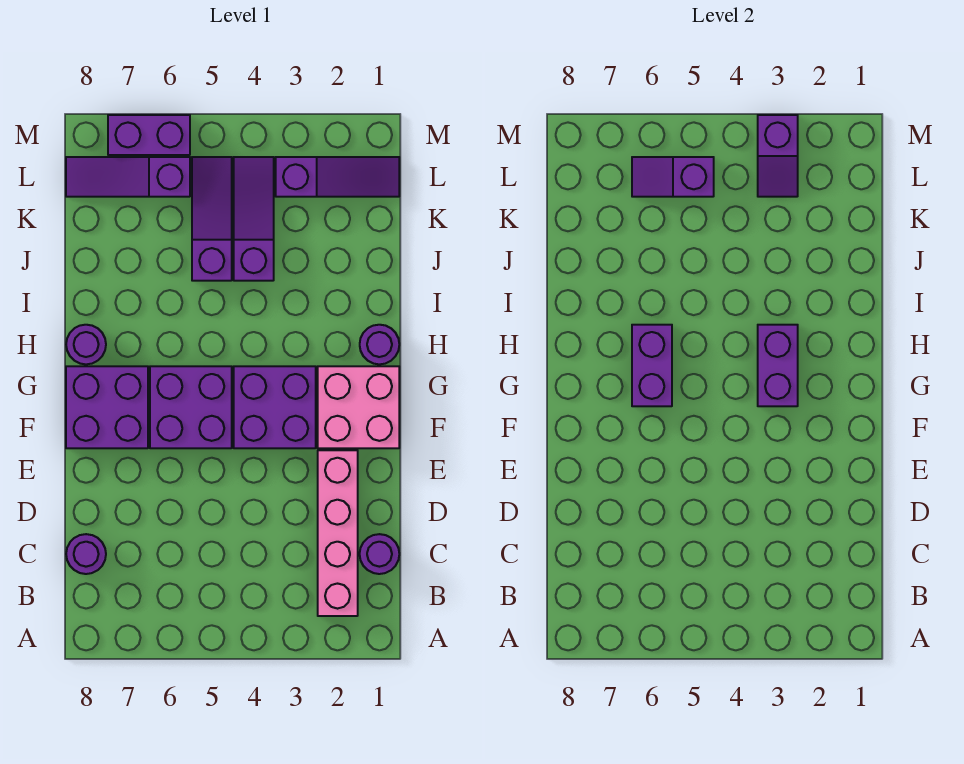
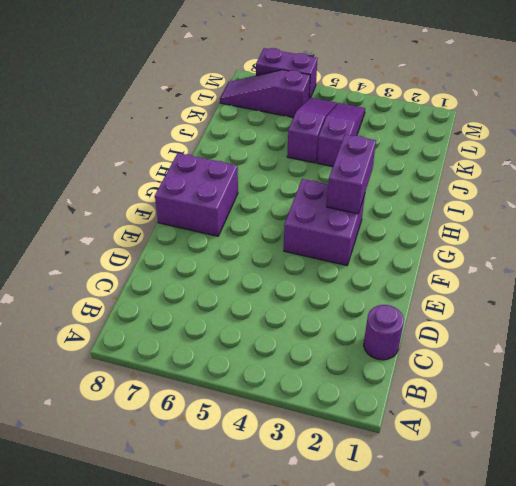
none -> pink 1x4 brick [318,450,358,616]
none -> purple 1x1 round brick [66,534,106,574]
none -> pink 2x2 brick [318,366,399,448]

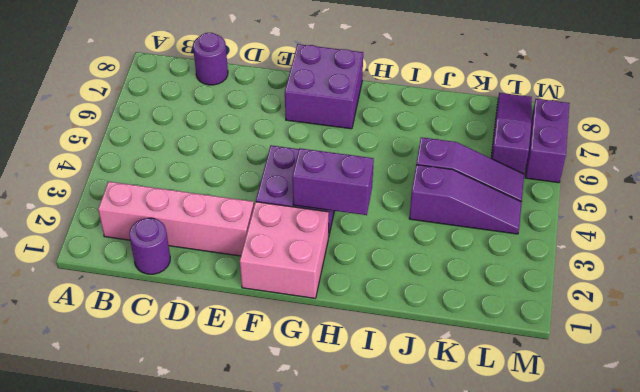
none -> purple 2x2 brick [150,366,232,448]
none -> purple 1x1 round brick [360,325,399,364]
none -> purple 1x1 round brick [66,325,106,364]

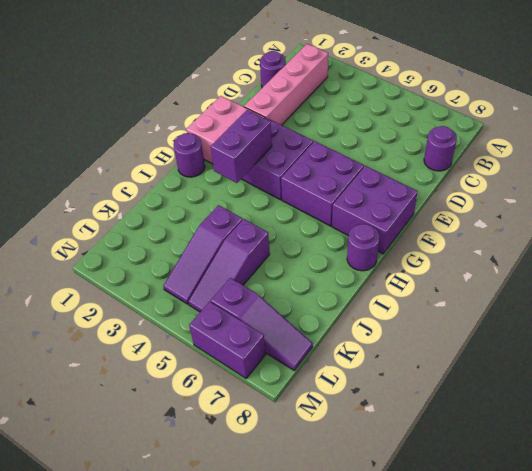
none -> purple 1x3 slope [276,157,399,197]
none -> purple 1x2 brick [632,325,672,406]
none -> purple 1x2 slope [758,115,798,197]

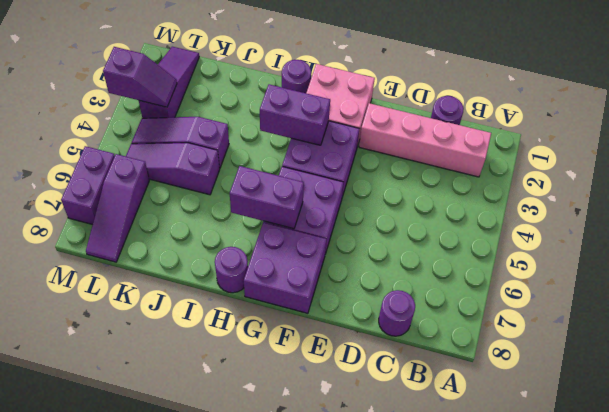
none -> purple 1x2 slope [632,157,714,197]

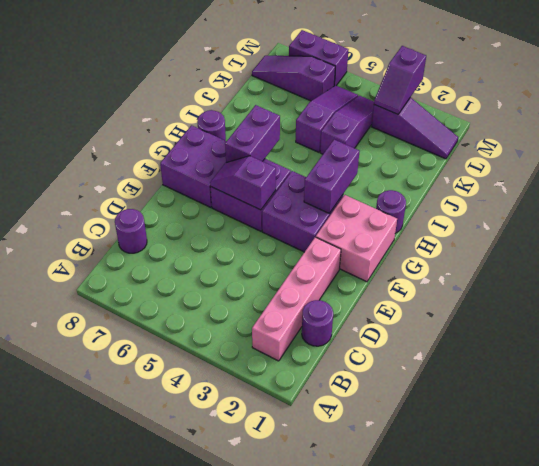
purple 1x2 slope [210,156,276,210] -> purple 1x2 slope moved to [632,157,714,197]

